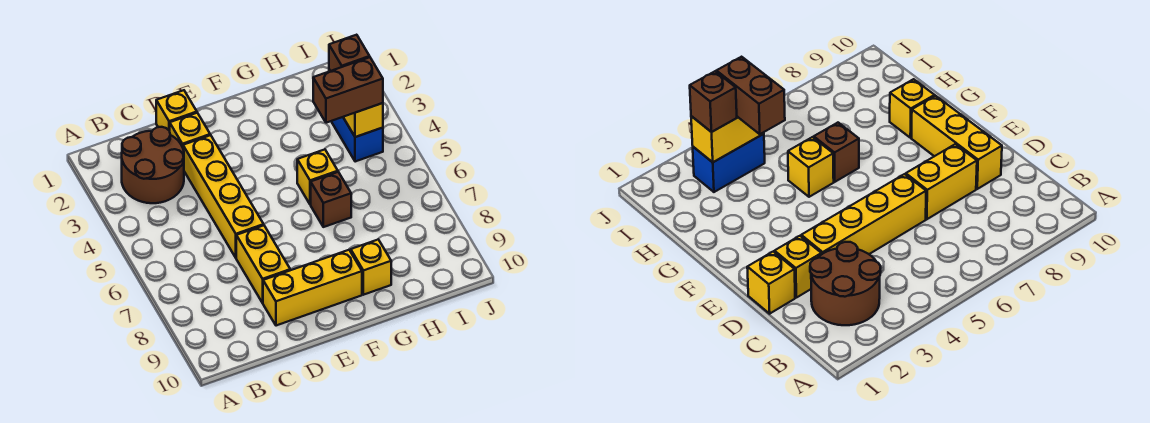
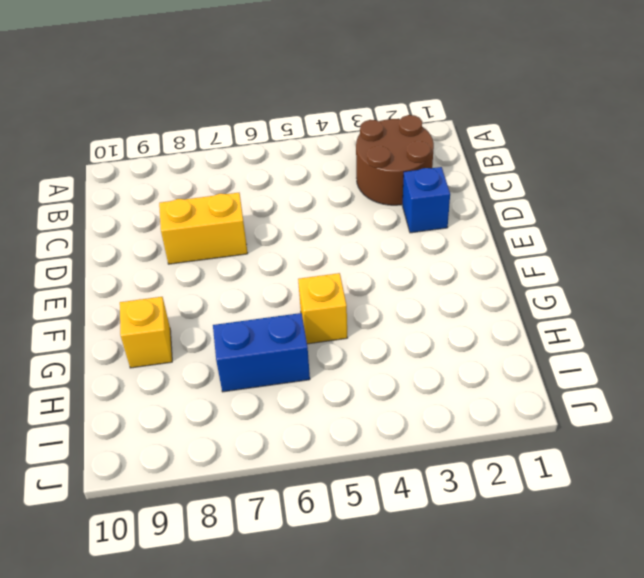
blue 1x1 brick [403,167,450,233] -> yellow 1x1 brick [170,113,210,147]
blue 1x2 brick [213,313,310,392] -> blue 1x2 brick moved to [331,117,383,162]
none -> yellow 1x1 brick [156,90,197,131]
none -> yellow 1x4 brick [183,135,264,257]
none -> yellow 1x3 brick [263,250,362,326]

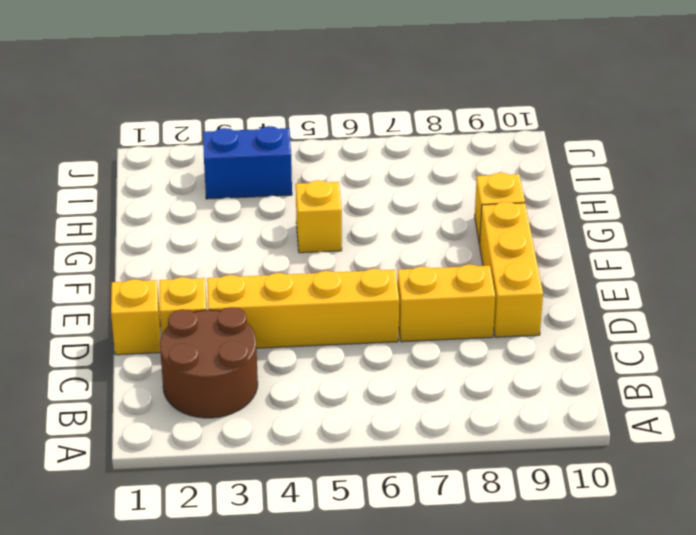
none -> brown 1x1 brick [311,172,351,227]
none -> yellow 1x2 brick [329,70,383,137]
none -> brown 1x2 brick [313,57,383,123]

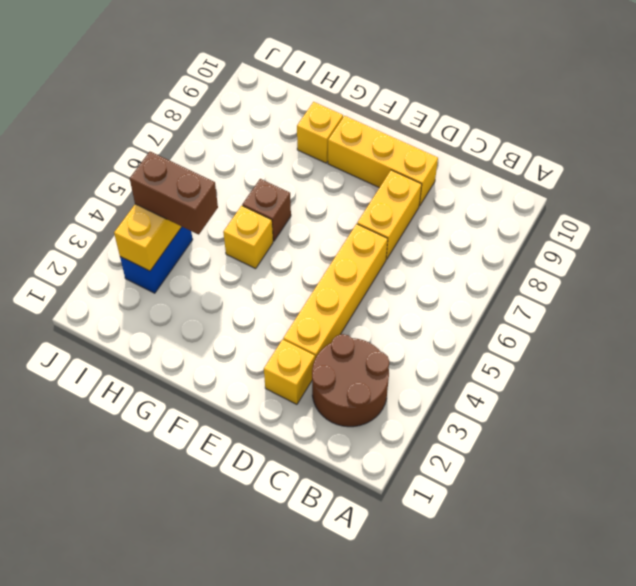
none -> yellow 1x1 brick [156,90,197,131]
none -> brown 1x1 brick [329,35,370,71]

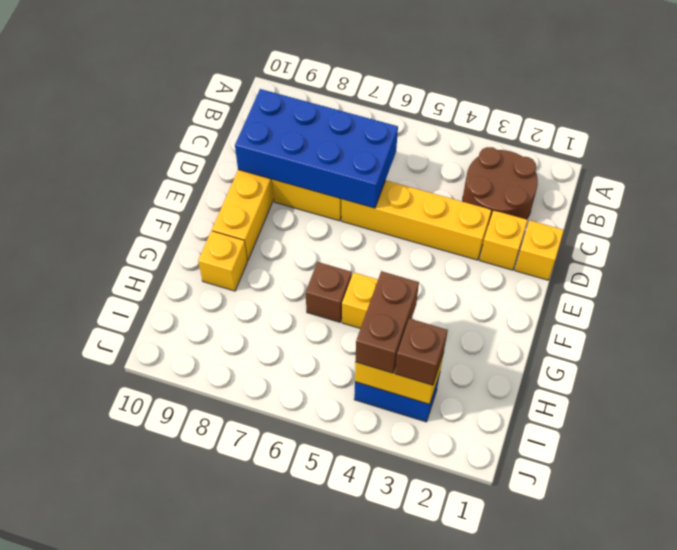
blue 2x4 brick [235,89,398,208] -> none

